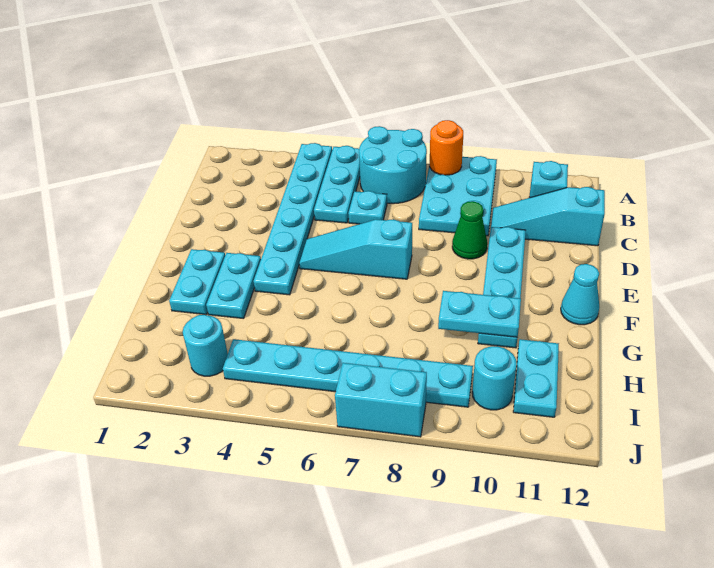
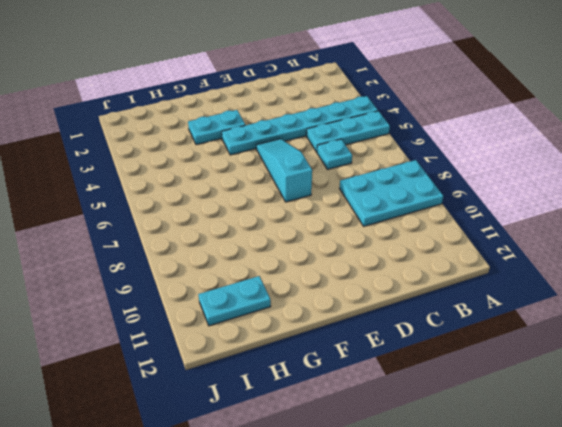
none -> cyan 2x2 round brick [359,126,427,204]
none -> cyan 1x1 brick [529,161,568,198]
none -> cyan 1x3 slope [491,187,605,246]

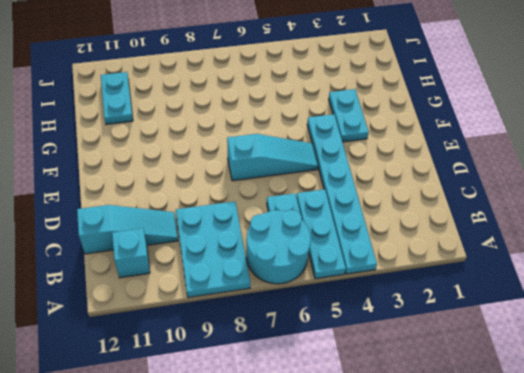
none -> green 1x1 cone [452,201,487,259]
none -> cyan 1x4 plate [478,227,526,348]
none -> cyan 1x2 plate [169,249,225,315]

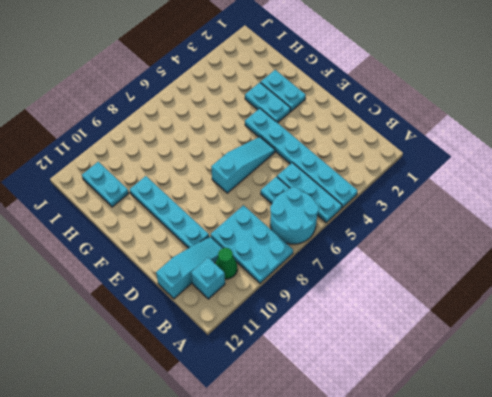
green 1x1 cone [215,248,237,279] -> green 1x1 cone moved to [452,201,487,259]
none -> cyan 1x1 cone [561,264,599,325]
none -> cyan 1x1 round brick [183,315,228,376]
none -> cyan 1x6 plate [223,339,473,407]

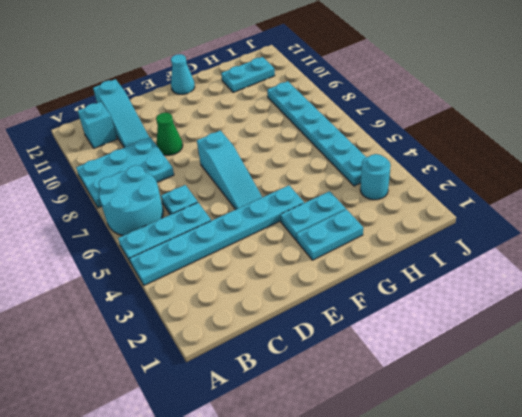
none -> cyan 1x4 plate [478,227,526,348]
none -> cyan 1x1 round brick [472,346,517,410]
none -> cyan 1x2 brick [335,363,427,437]

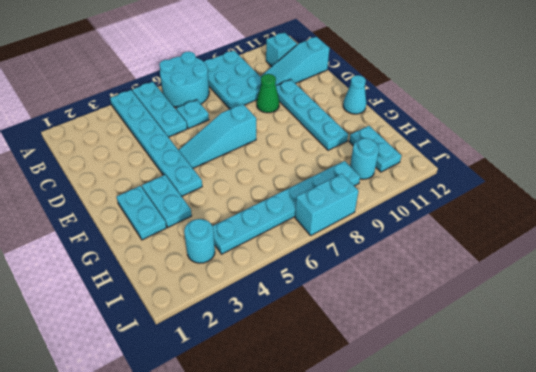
none -> orange 1x1 round brick [430,120,463,175]
none -> cyan 1x2 plate [438,291,521,337]

